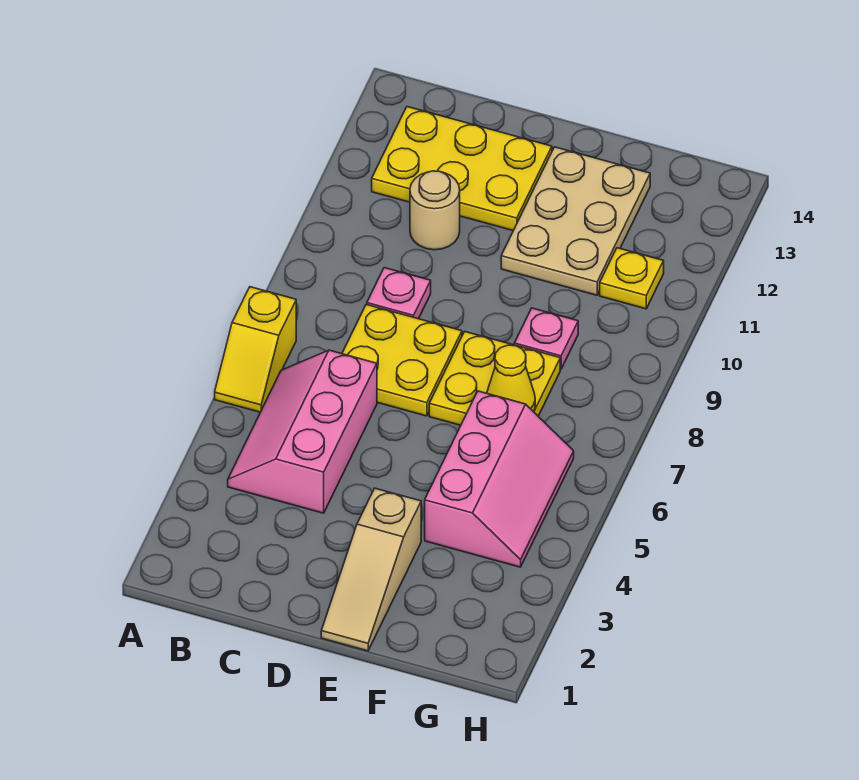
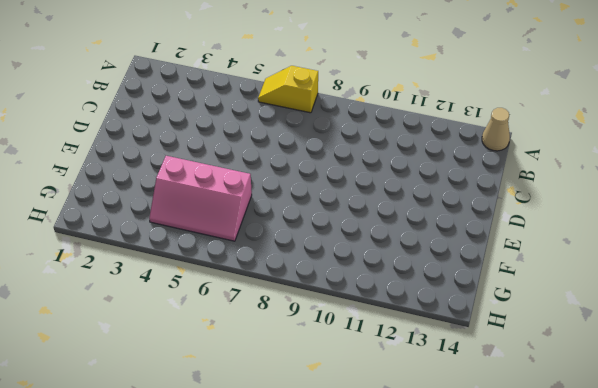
tan 1x1 cone [482,108,510,151] -> none
none -> pink 2x3 slope [228,350,377,513]
none -> yellow 2x3 plate [372,107,552,231]
none -> yellow 2x2 plate [342,305,462,416]

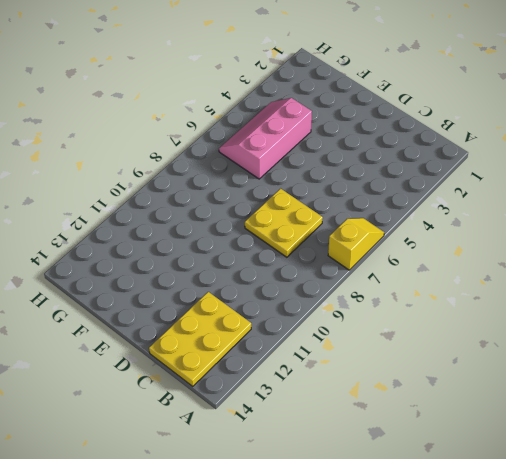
yellow 2x3 plate [149,292,251,386] -> yellow 2x3 plate turned to [372,107,552,231]
none -> pink 2x3 slope [228,350,377,513]
none -> pink 1x1 plate [367,268,431,319]
none -> tan 1x1 round brick [410,171,460,250]

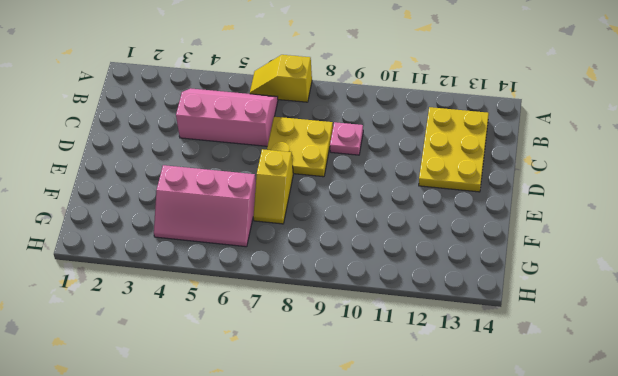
yellow 1x2 slope [253,149,293,224] -> yellow 2x2 plate [429,331,560,425]
none -> tan 1x1 round brick [410,171,460,250]
none -> tan 1x3 slope [321,488,421,651]
none -> tan 2x3 plate [501,147,650,295]

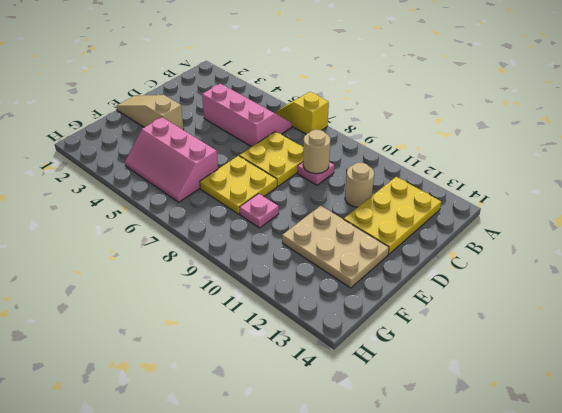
tan 1x1 round brick [303,130,330,174] -> none
none -> yellow 1x1 plate [600,248,664,309]
none -> yellow 1x1 cone [487,345,535,412]

